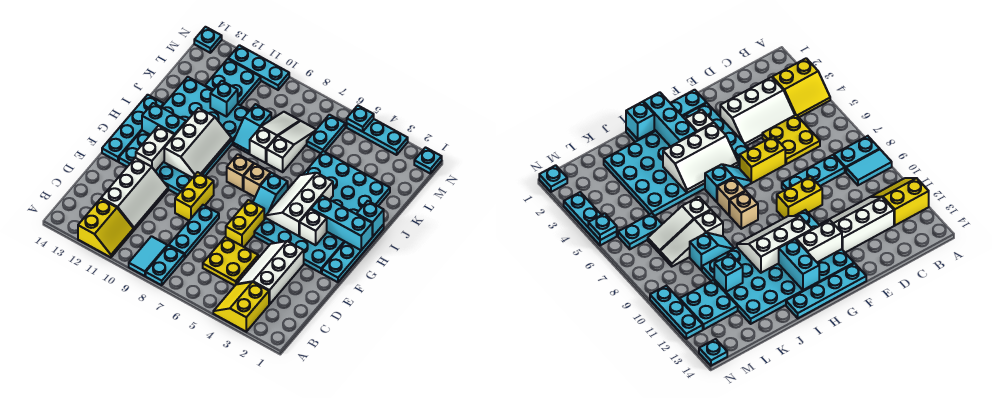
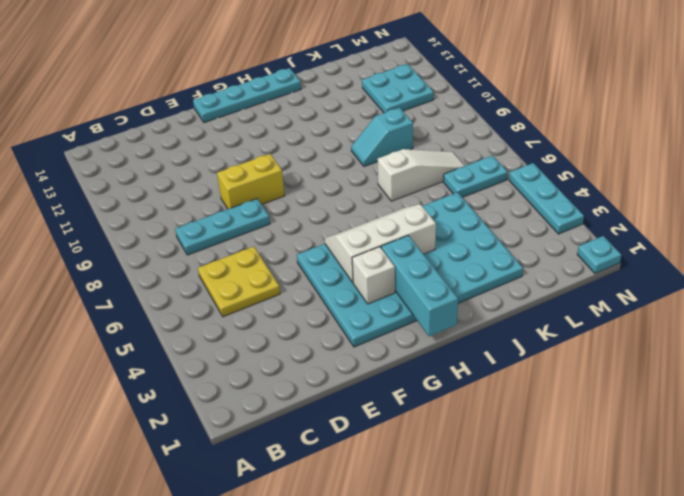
none -> yellow 2x2 slope [213,282,269,332]
none -> cyan 1x2 plate [146,245,184,285]
none -> cyan 1x2 tile [129,236,167,276]
none -> yellow 2x2 slope [78,199,134,257]

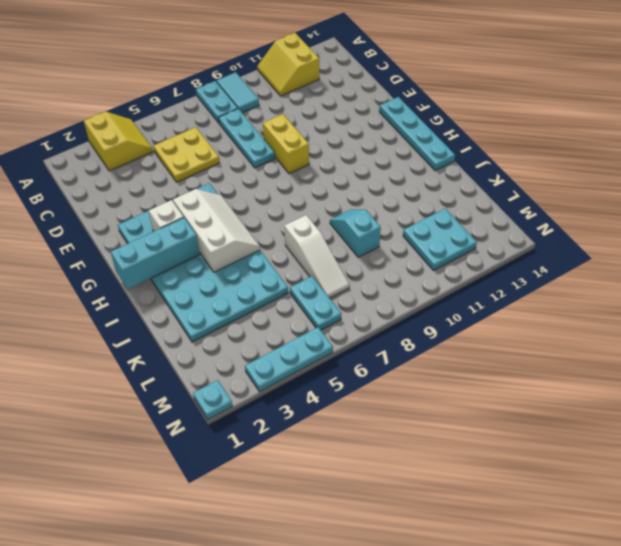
none -> white 2x3 slope [237,241,304,305]
none -> white 2x3 slope [101,158,168,230]
none -> yellow 1x2 brick [226,200,264,247]
none -> cyan 1x4 plate [322,224,384,282]

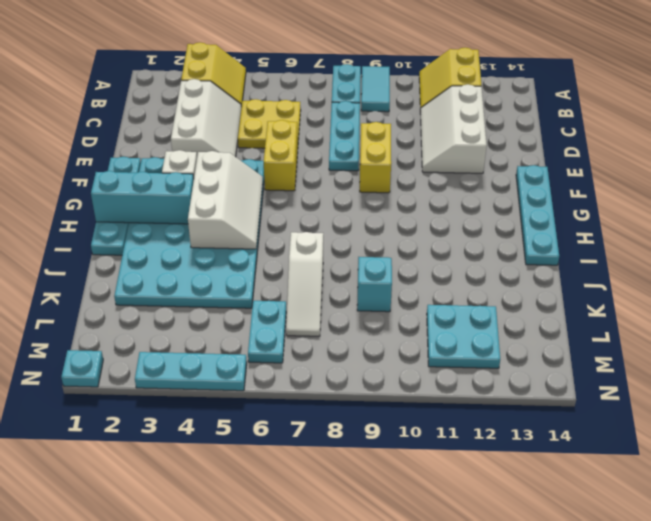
none -> cyan 4x6 plate [119,77,249,194]
none -> cyan 1x2 slope [253,173,288,220]
none -> tan 1x1 brick [244,164,271,197]
none -> tan 1x1 brick [227,154,254,190]

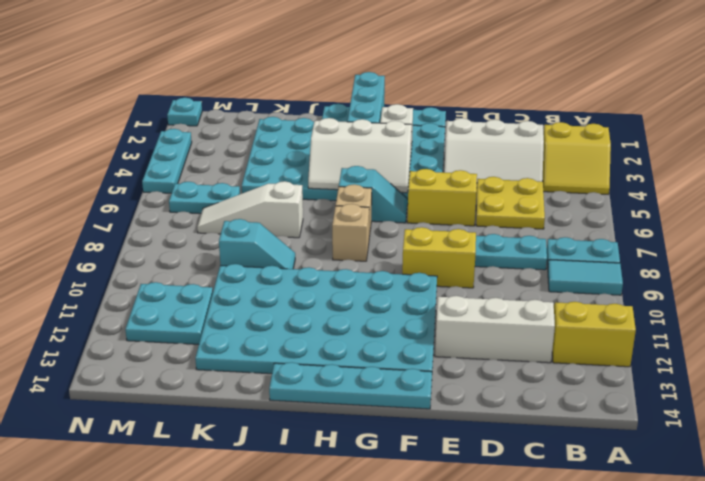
none -> white 1x3 slope [250,112,300,163]
none -> cyan 1x3 plate [228,45,289,90]
none -> cyan 1x1 plate [194,27,222,53]
none -> white 1x2 brick [136,126,174,171]

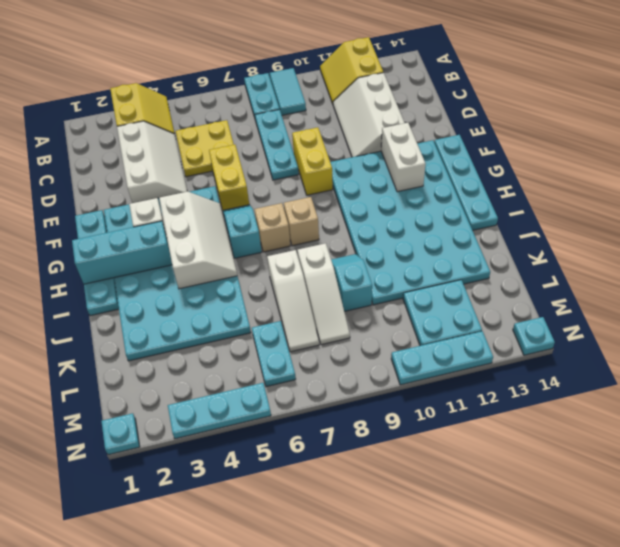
none -> white 2x3 slope [164,108,231,178]
none -> cyan 1x2 brick [142,103,186,136]
none -> cyan 1x1 brick [357,201,384,236]
none -> cyan 1x1 brick [210,81,238,117]

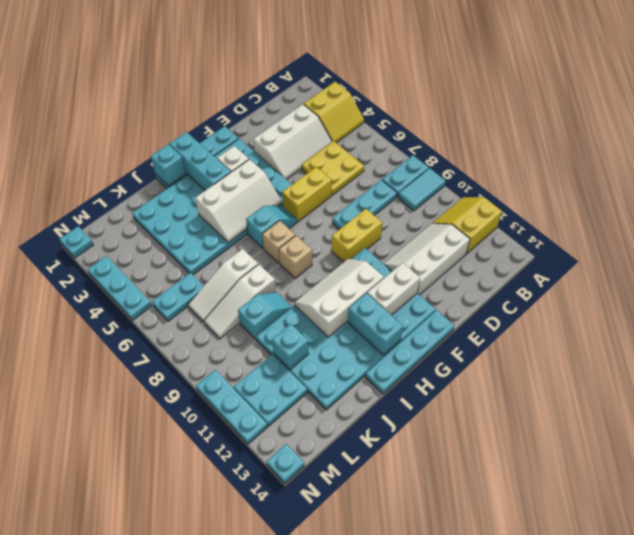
none -> cyan 1x1 plate [347,106,374,132]

